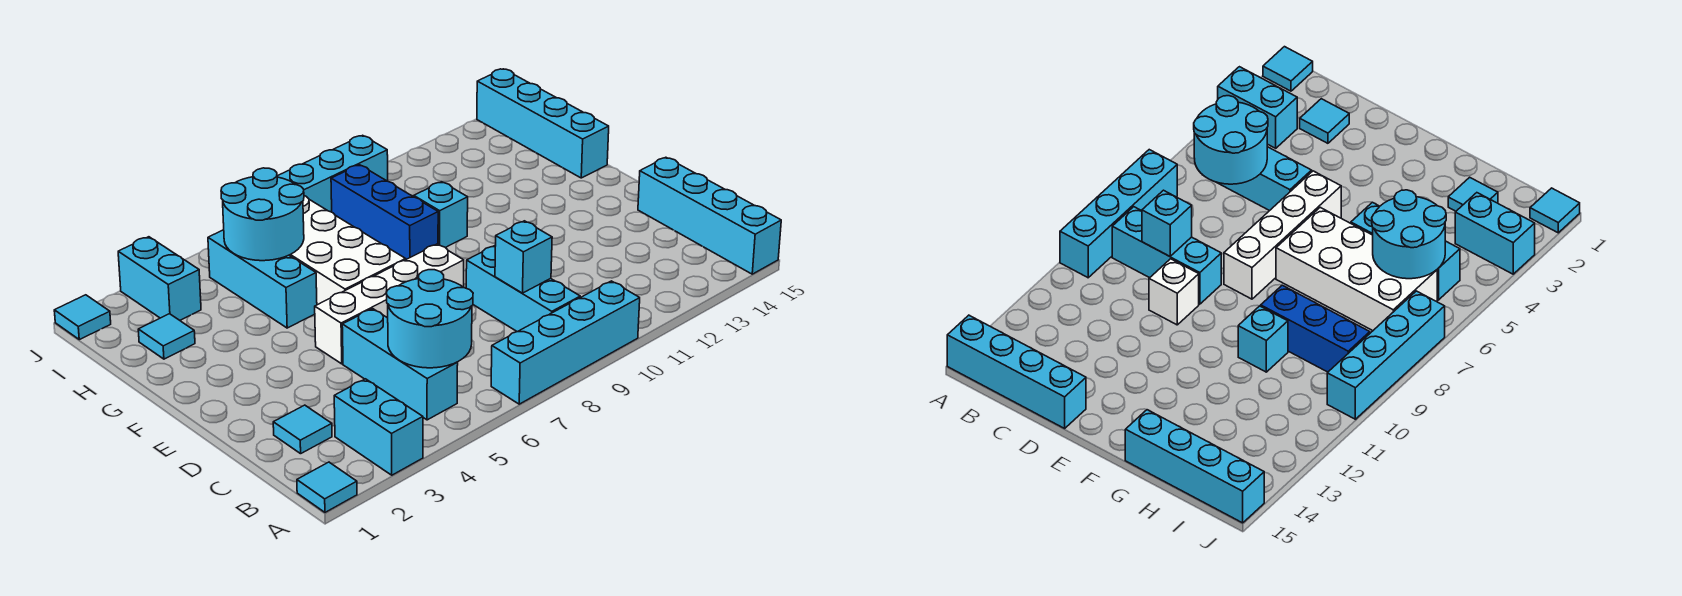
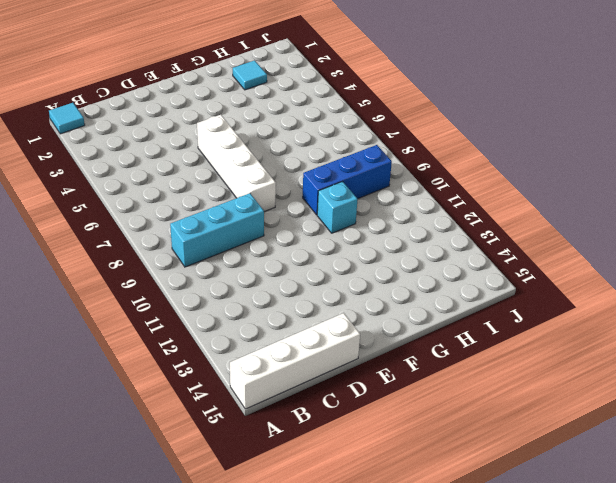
white 1x4 brick [230,313,360,409] -> cyan 1x4 brick [638,157,781,274]
none -> cyan 1x2 brick [334,379,423,475]
none -> cyan 1x4 brick [491,281,640,404]
none -> cyan 1x3 brick [342,309,458,420]

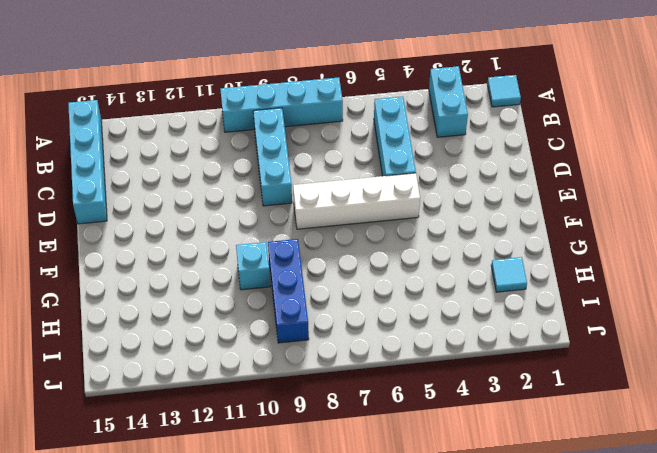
none -> cyan 1x1 tile [273,405,332,454]
none -> white 1x1 brick [1149,259,1199,325]
none -> white 2x4 brick [289,196,406,305]

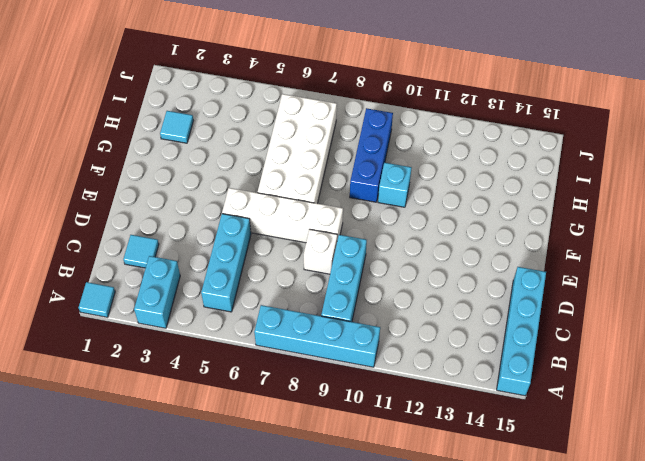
white 1x1 brick [304,230,337,274] -> white 1x1 brick moved to [1149,259,1199,325]
none -> cyan 1x3 brick [208,230,317,328]
none -> cyan 1x4 brick [477,69,609,178]
none -> cyan 1x2 brick [118,237,201,320]

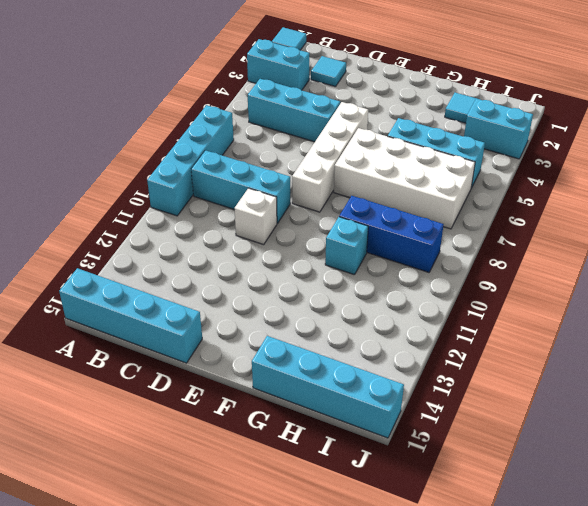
none -> cyan 1x1 tile [54,295,111,340]
none -> cyan 1x4 brick [277,135,388,212]
none -> cyan 2x2 round brick [387,270,473,368]

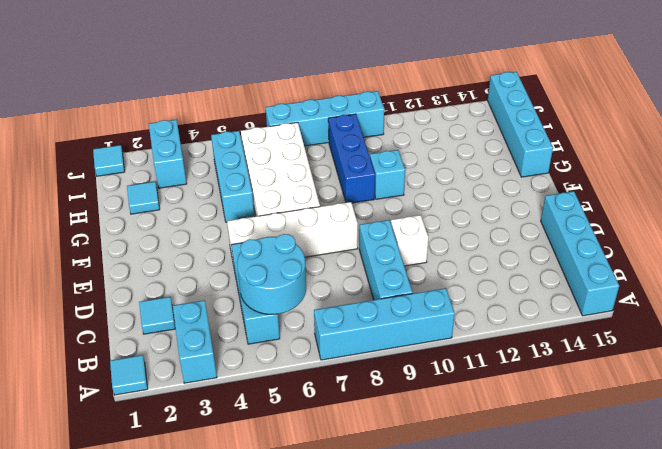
none -> cyan 1x1 brick [495,221,552,293]
none -> cyan 2x2 round brick [221,168,304,261]

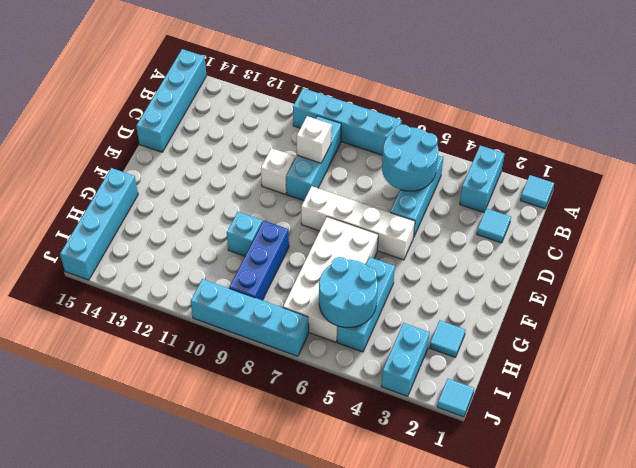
white 1x1 brick [297,116,331,163] -> cyan 1x1 brick [495,221,552,293]

